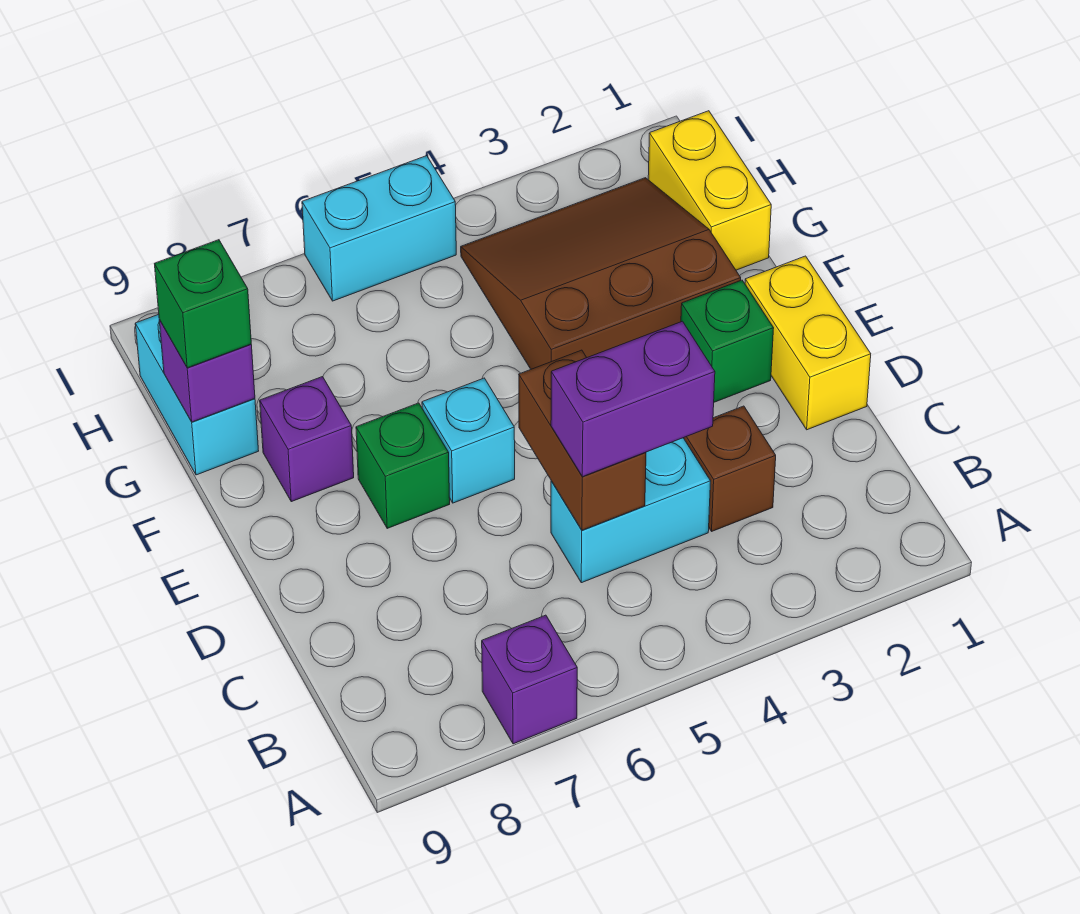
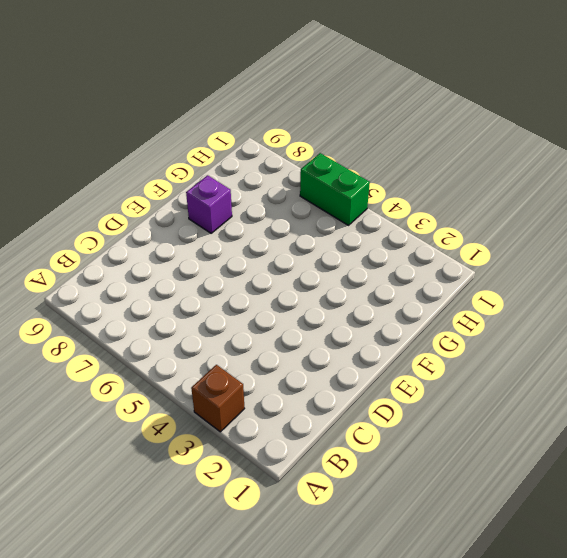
brown 1x1 brick [191,365,244,432] -> brown 1x1 brick moved to [684,406,776,531]
green 1x2 brick [300,153,370,225] -> cyan 1x2 brick [302,156,456,301]
none -> purple 1x1 brick [482,615,577,744]
none -> cyan 1x2 brick [551,438,711,583]
none -> yellow 1x2 brick [745,256,871,430]

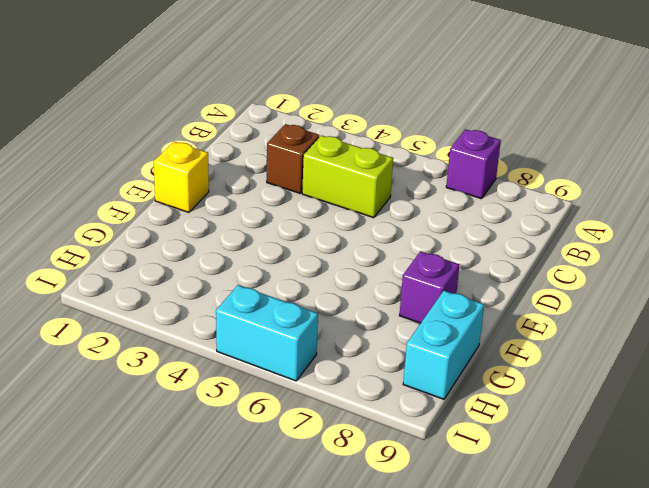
lime 1x2 brick [302,135,393,218] -> cyan 1x2 brick [551,438,711,583]
yellow 1x1 brick [154,142,209,212] -> yellow 1x2 brick [745,256,871,430]
none -> green 1x1 brick [681,280,774,402]
none -> cyan 1x1 brick [422,378,515,503]
none -> green 1x1 brick [356,403,450,528]

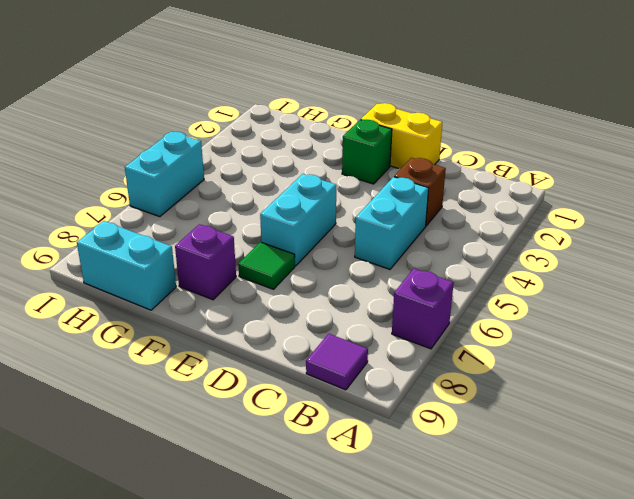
purple 1x1 tile [306,334,368,390] -> none
cyan 1x2 brick [260,174,336,266] -> cyan 1x1 brick [422,378,515,503]
green 1x1 tile [238,242,295,289] -> green 1x1 brick [356,403,450,528]
none -> brown 3x3 slope [461,178,741,369]
none -> yellow 1x2 brick [648,111,771,270]
none -> brown 1x2 brick [519,350,646,530]

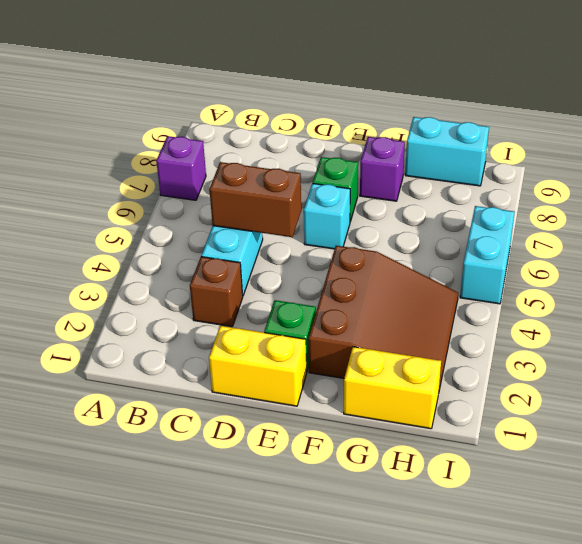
none -> purple 1x1 brick [159,320,255,422]
none -> purple 1x2 brick [551,321,715,477]
none -> green 1x1 brick [155,240,251,368]

